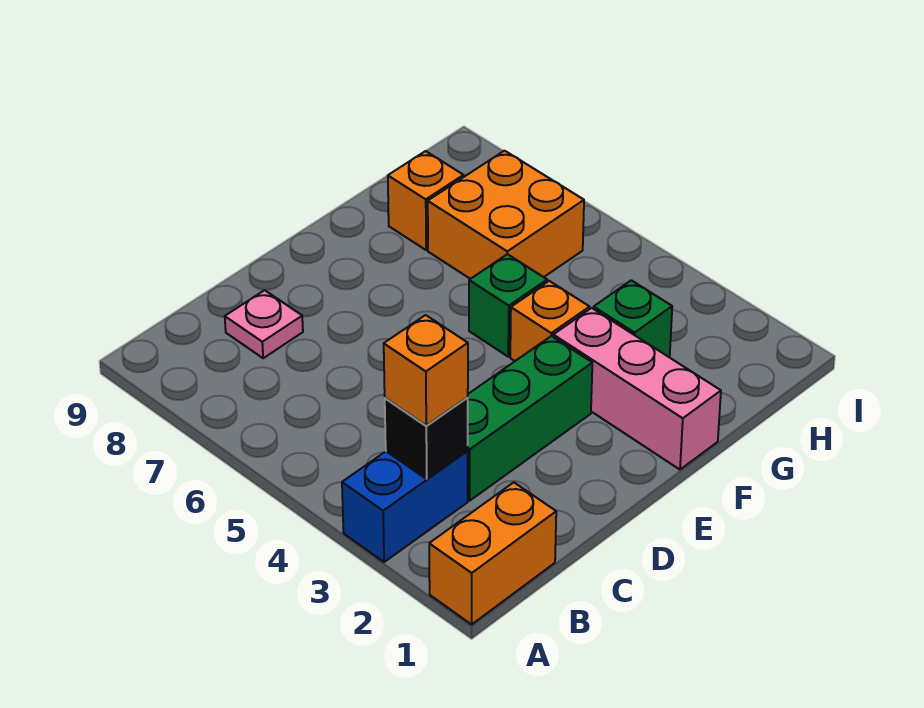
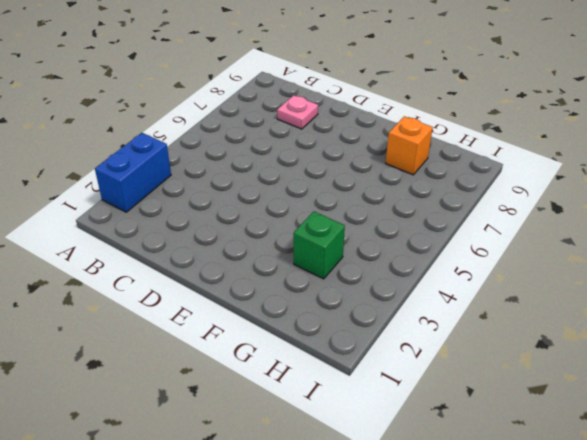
blue 1x2 brick [95,133,171,212] -> blue 1x2 brick turned to [342,451,468,562]
none -> orange 1x2 brick [429,482,556,624]
none -> green 1x3 brick [468,336,592,501]
none -> pink 1x3 brick [553,308,721,470]

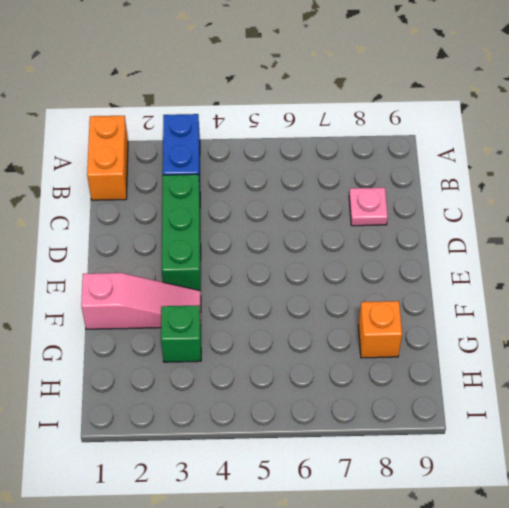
pink 1x3 slope [81,273,201,329] -> pink 1x3 brick [553,308,721,470]
none -> orange 1x1 brick [510,281,590,361]
none -> green 1x1 brick [469,254,547,357]
none -> orange 2x2 brick [428,151,584,279]

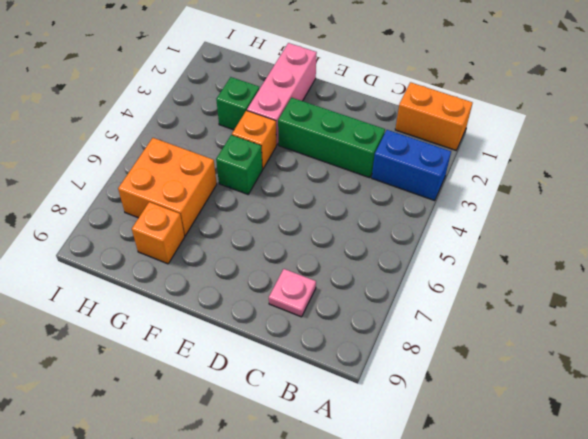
none -> black 1x1 brick [385,397,468,479]
none -> orange 1x1 brick [384,315,468,426]

